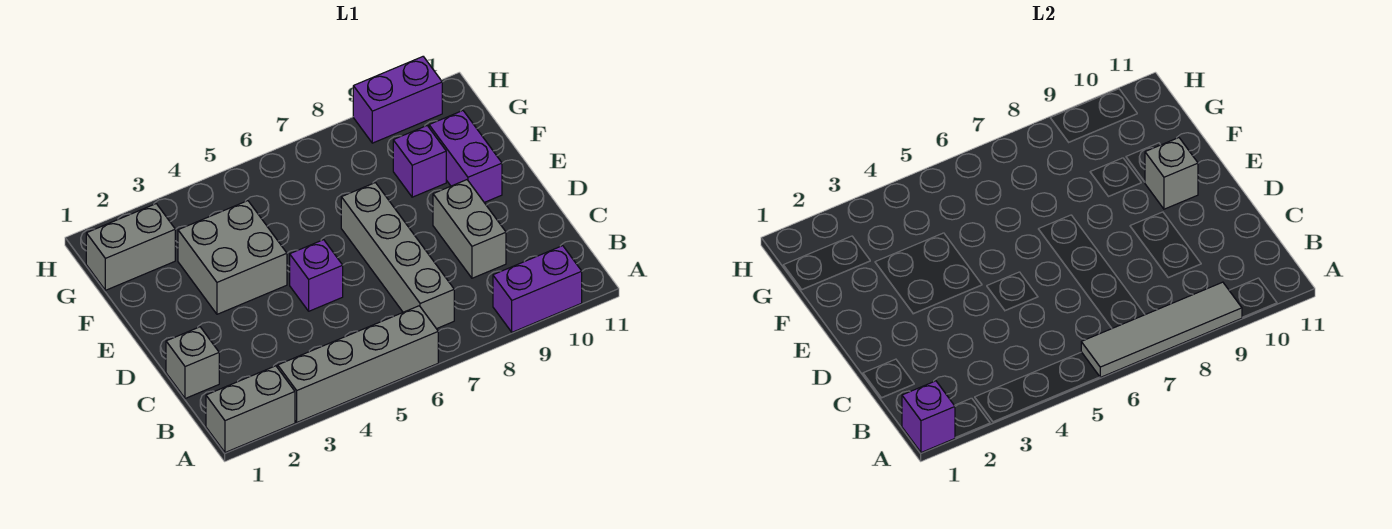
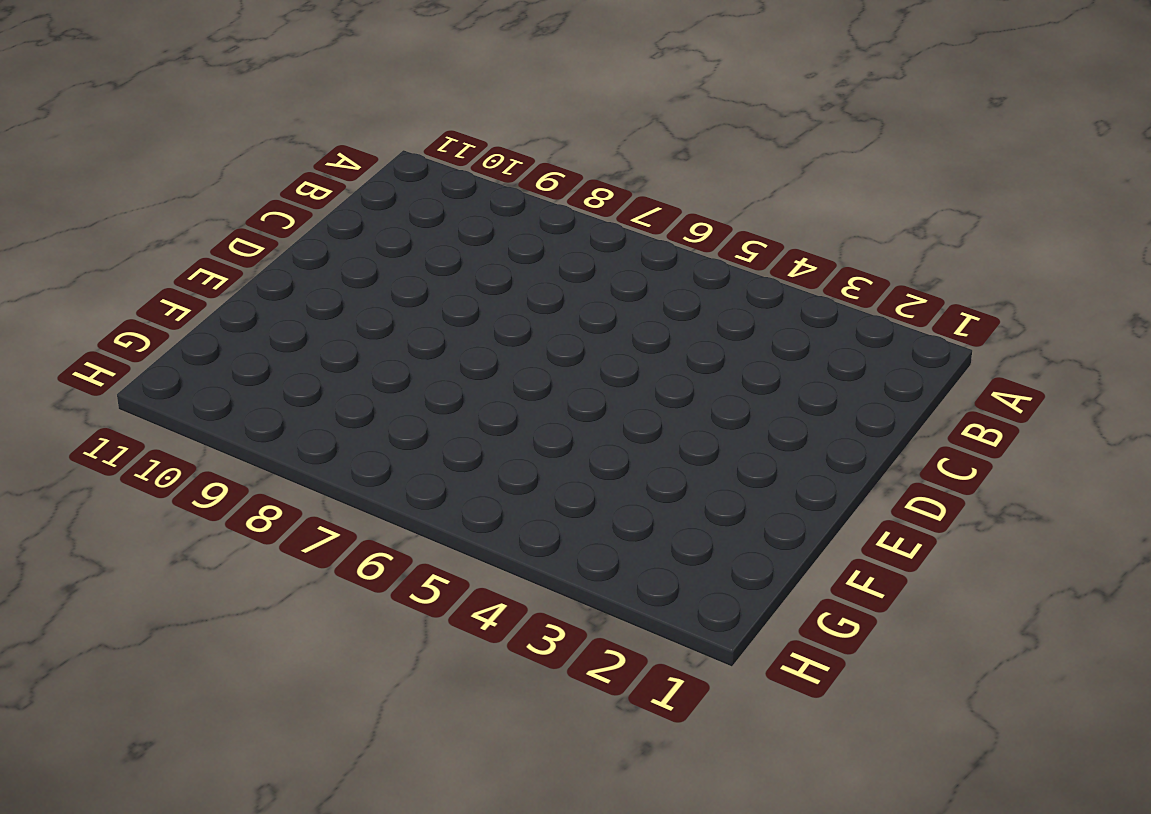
none -> grey 1x2 brick [206,366,295,453]
none -> grey 1x4 brick [278,306,438,422]
none -> purple 1x2 brick [493,246,582,332]

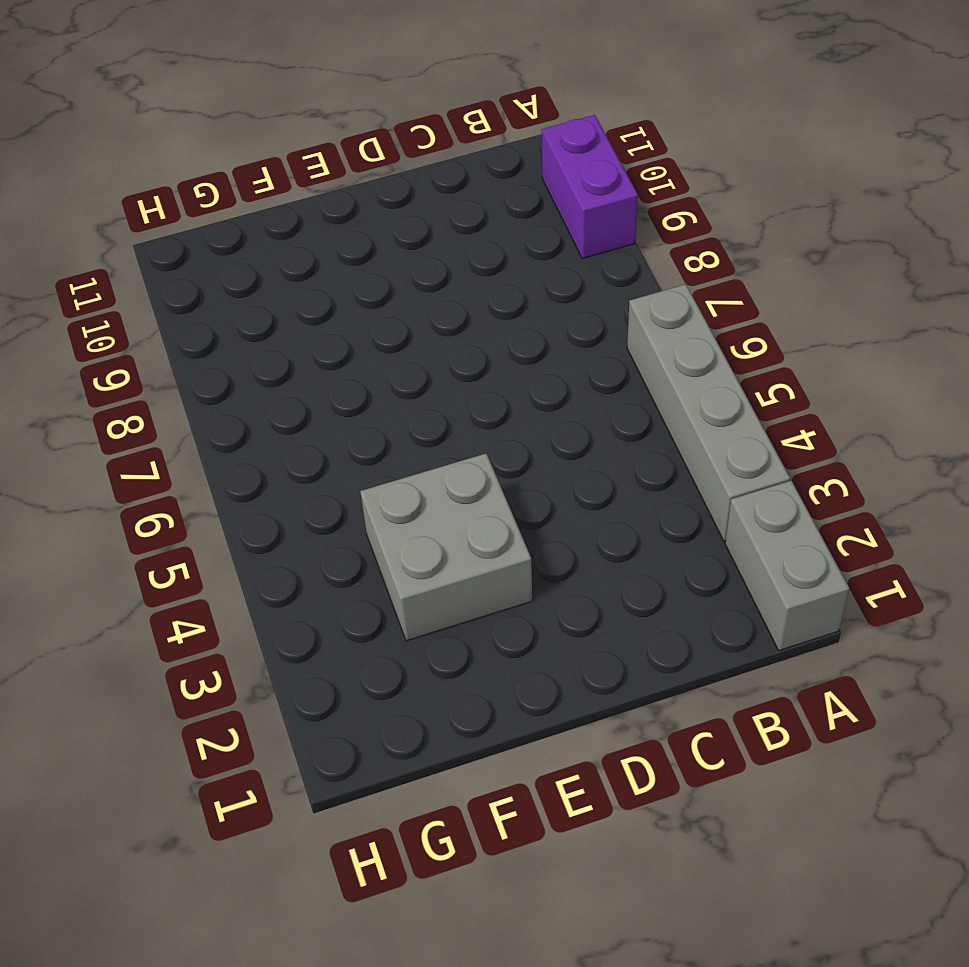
none -> grey 1x4 brick [341,183,454,329]
none -> grey 1x1 brick [166,327,219,399]
none -> grey 1x2 brick [433,180,506,278]

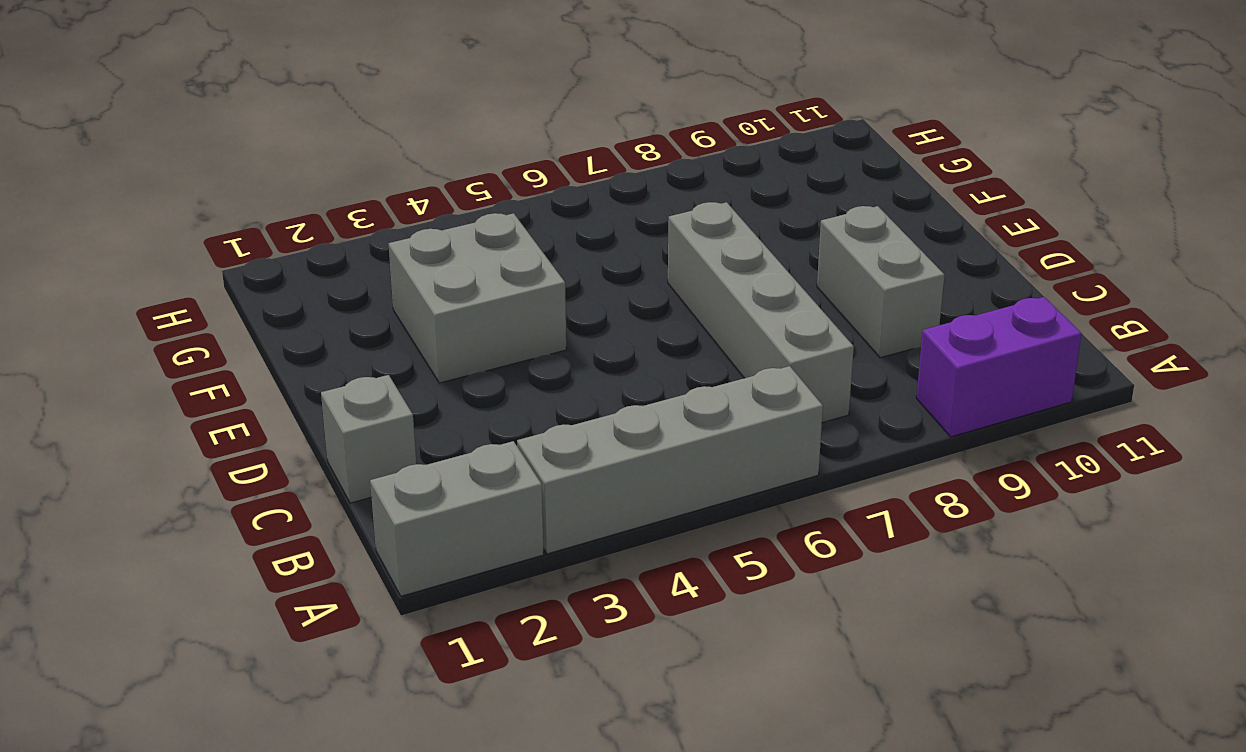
none -> purple 1x1 brick [290,240,343,311]
none -> purple 1x2 brick [429,111,502,202]
none -> purple 1x1 brick [393,126,446,197]

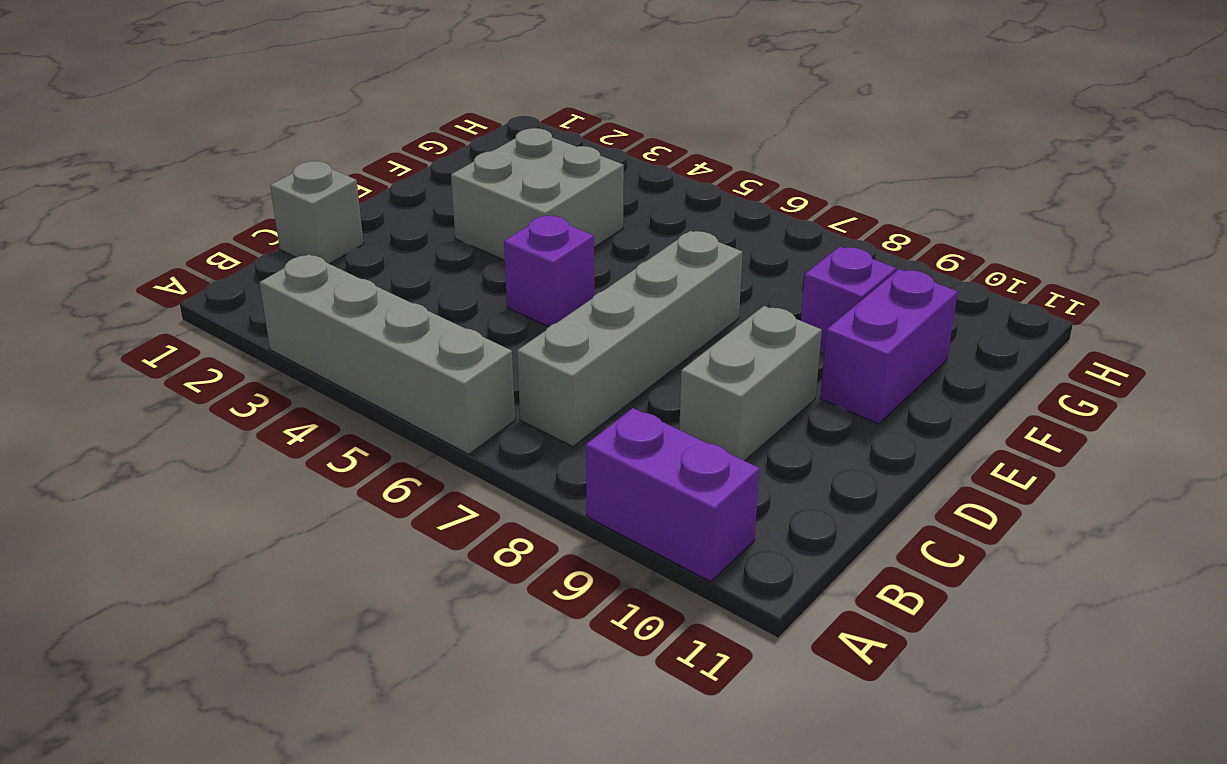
none -> grey 1x2 brick [206,366,295,453]
none -> grey 1x2 brick [86,204,175,290]
none -> purple 1x2 brick [353,57,442,143]

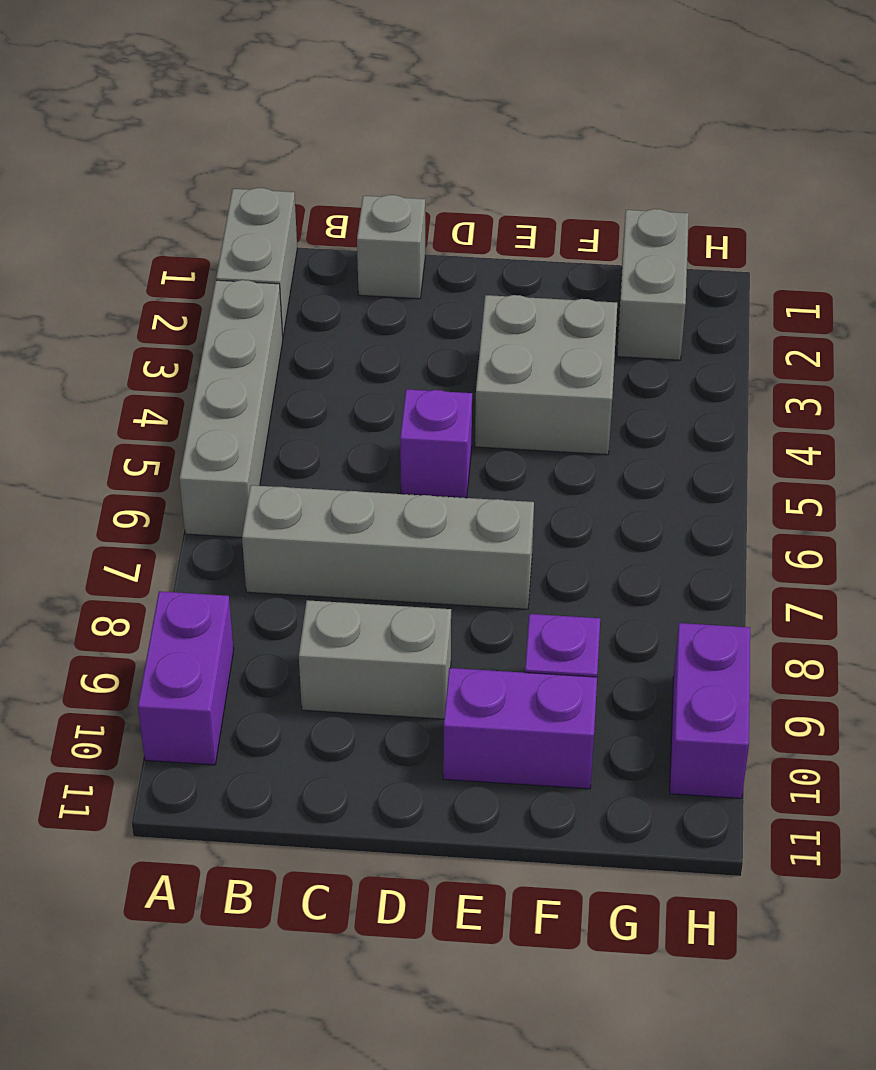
none -> purple 1x1 brick [902,381,955,453]
none -> grey 1x4 tile [1081,282,1242,377]
none -> grey 1x1 brick [1145,138,1198,209]

